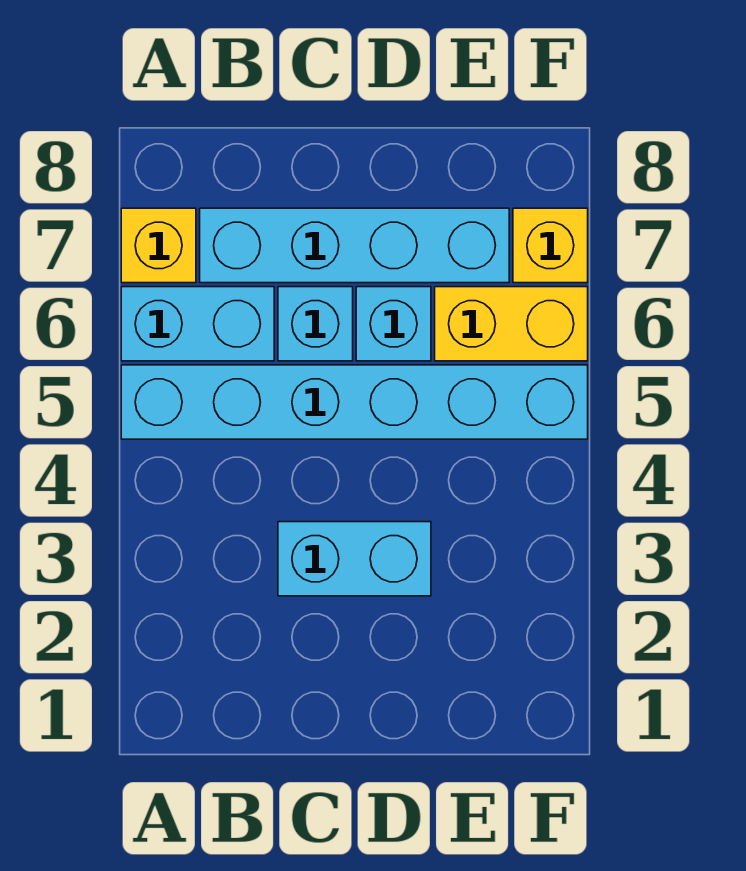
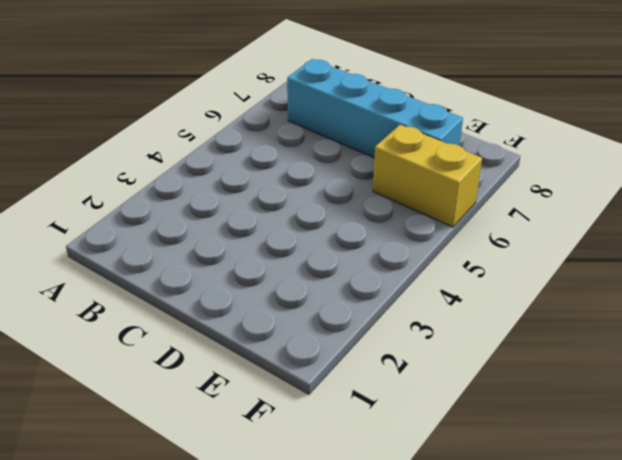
none -> cyan 1x6 brick [121,365,588,439]
none -> cyan 1x2 brick [121,287,274,361]

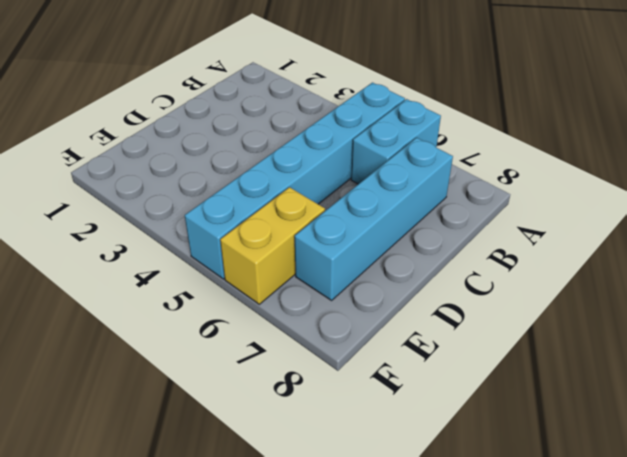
none -> yellow 1x1 brick [121,208,196,283]
none -> cyan 1x2 brick [278,522,431,596]

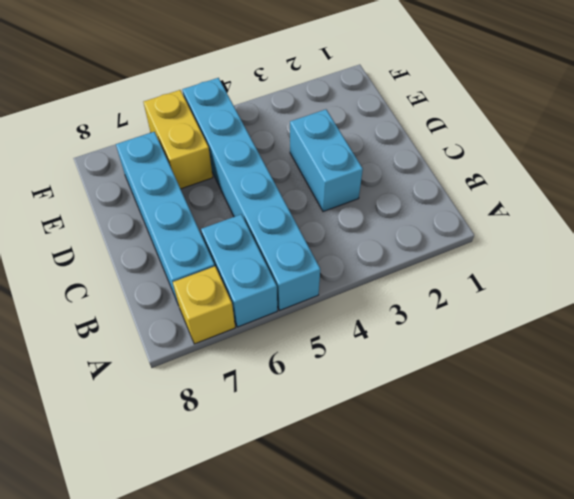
none -> cyan 1x1 brick [278,287,353,361]
none -> cyan 1x1 brick [356,287,431,361]

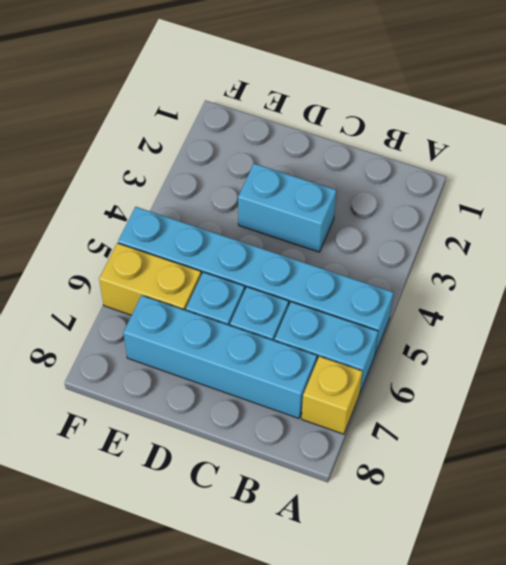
none -> yellow 1x1 brick [513,208,588,283]

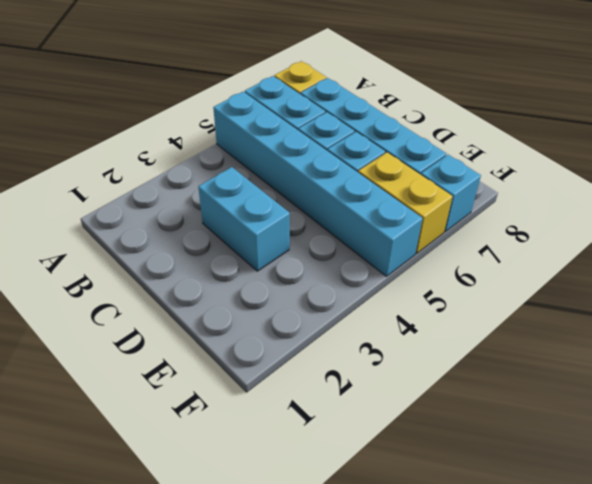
cyan 1x1 brick [421,155,481,232] -> yellow 1x1 brick [513,208,588,283]

